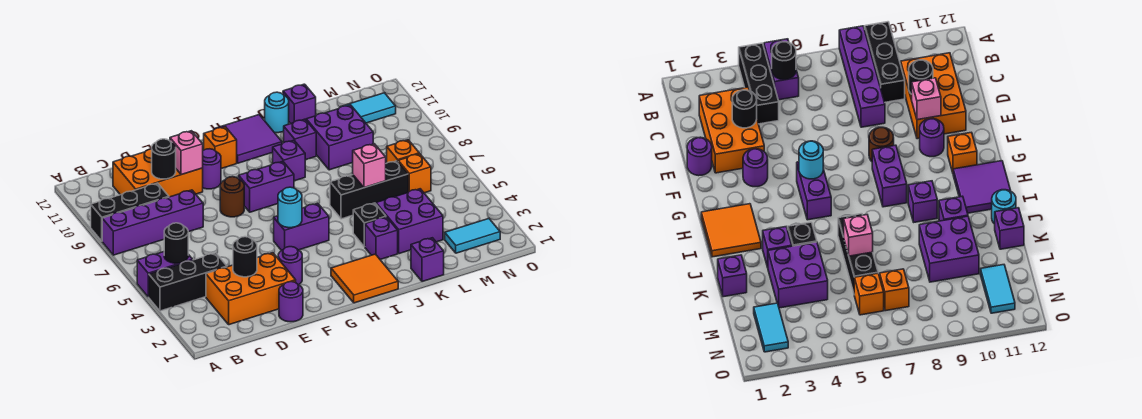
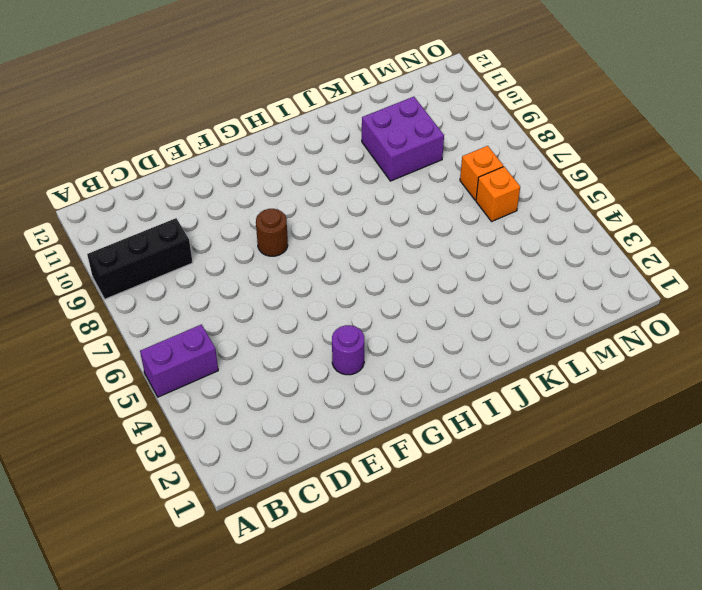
none -> black 1x3 brick [149,253,227,311]
none -> purple 1x4 brick [102,190,203,255]
none -> orange 2x3 brick [206,253,296,325]
none -> orange 2x3 brick [113,149,203,197]

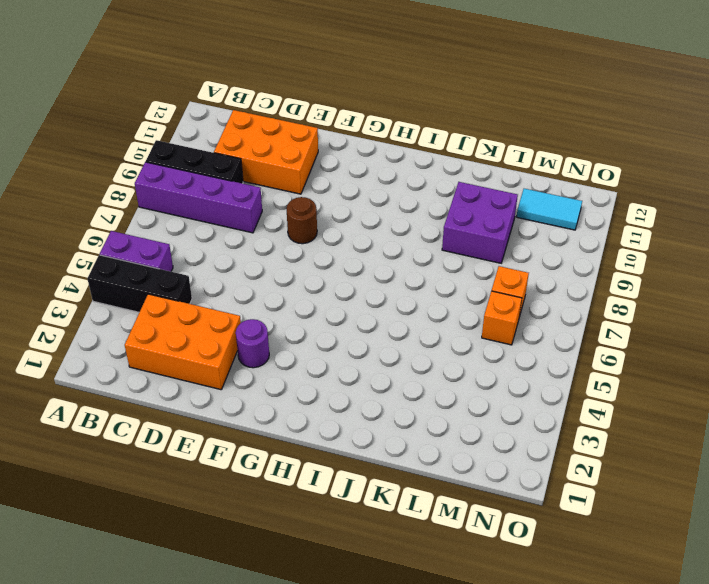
none -> purple 1x1 round brick [279,282,303,322]
none -> purple 1x1 round brick [203,149,221,189]
none -> purple 1x2 brick [274,203,329,250]
none -> purple 1x2 brick [239,162,294,212]

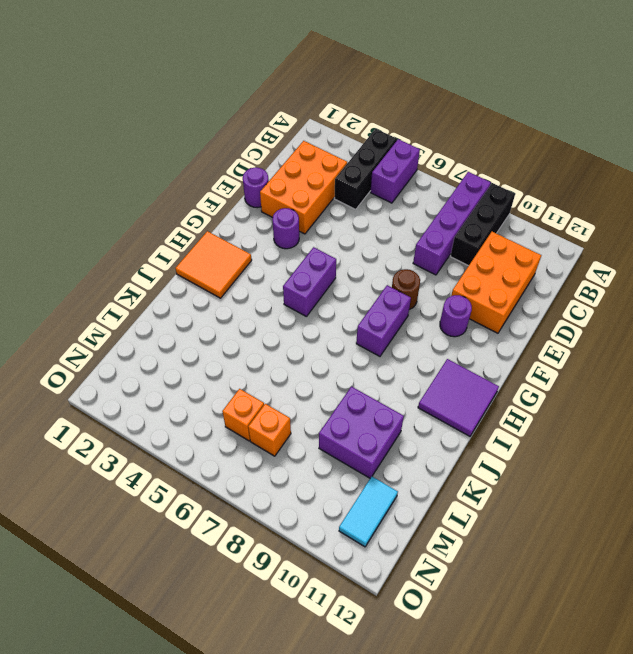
none -> orange 1x1 brick [204,127,237,169]
none -> purple 1x1 brick [273,140,305,181]
none -> purple 1x1 brick [365,217,398,259]
none -> black 1x1 brick [353,203,386,247]

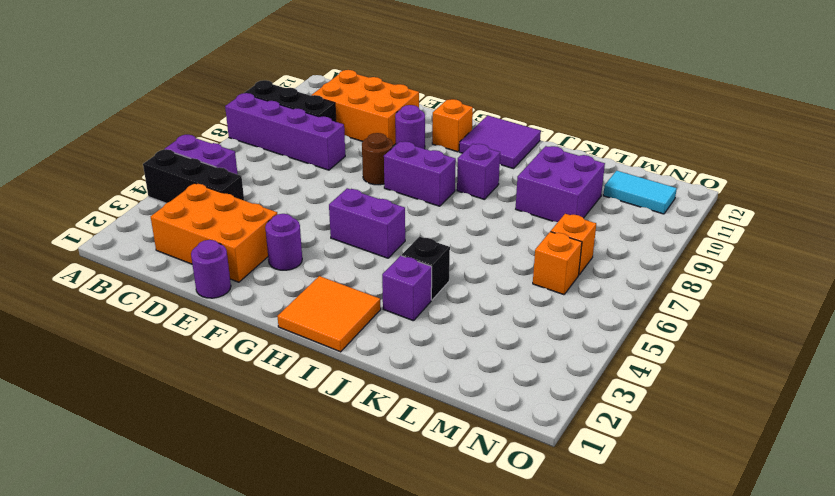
none -> black 1x3 brick [330,161,408,219]
none -> purple 1x1 brick [284,119,316,160]
none -> cyan 1x1 round brick [264,92,289,133]
none -> purple 1x1 brick [411,238,444,282]

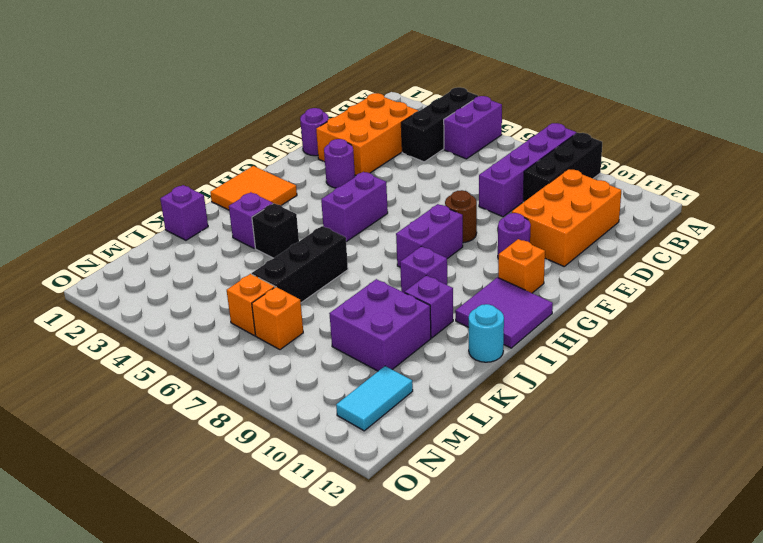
none -> purple 2x2 brick [376,189,443,254]
none -> purple 1x1 brick [283,84,316,124]
none -> cyan 1x2 tile [445,219,500,253]
none -> black 1x1 round brick [164,223,188,263]

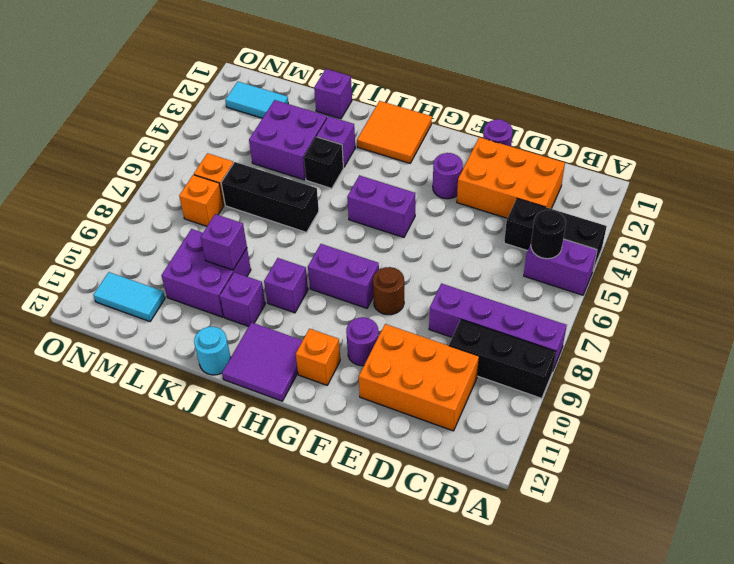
purple 1x1 brick [201,214,247,270] -> purple 1x1 brick moved to [283,84,316,124]
none -> black 1x1 round brick [233,237,257,277]
none -> black 1x1 round brick [152,139,176,179]
none -> pink 1x1 brick [170,131,203,175]
none -> cyan 1x1 round brick [278,187,302,228]

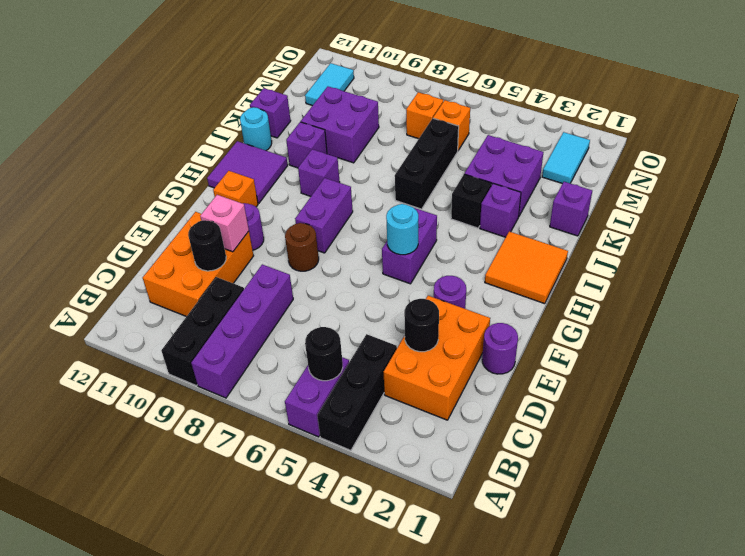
none -> pink 1x1 brick [353,144,386,188]

